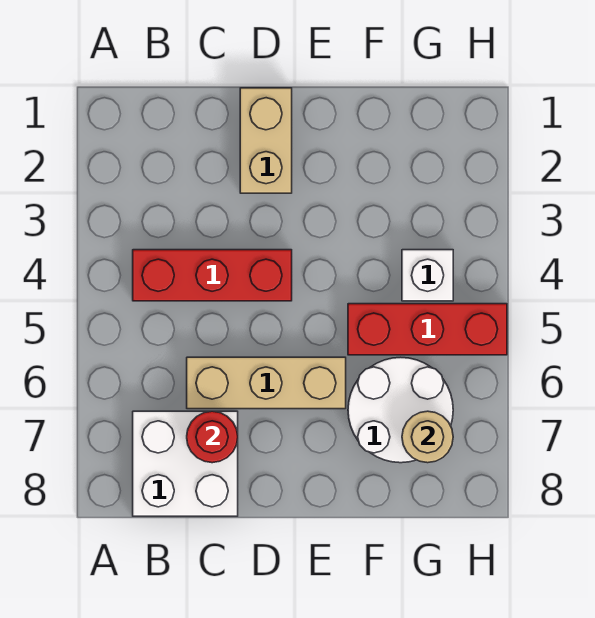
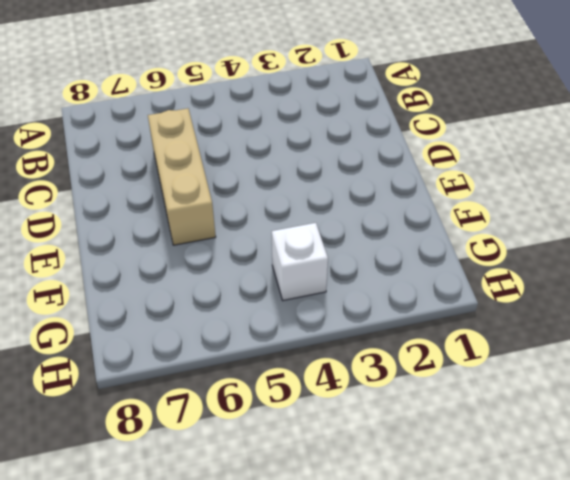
none -> red 1x3 brick [133,250,292,301]
none -> white 2x2 brick [133,411,238,516]

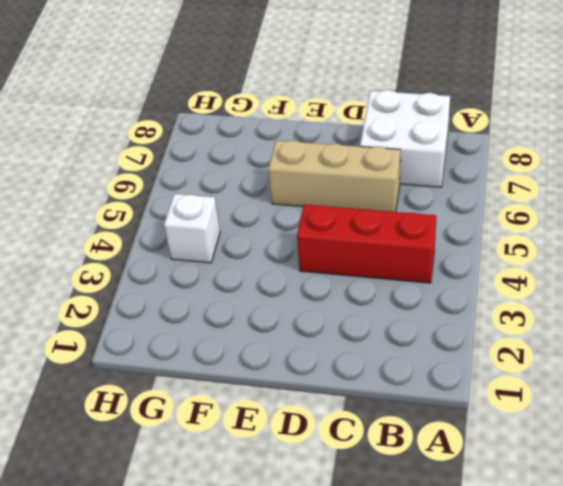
none -> tan 1x2 brick [240,88,292,193]
none -> red 1x3 brick [348,304,507,355]

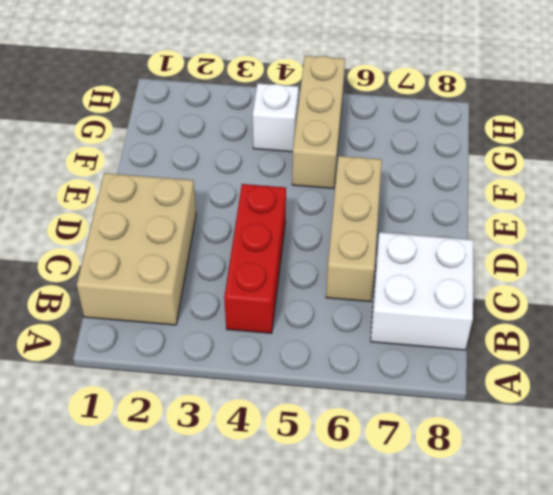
tan 2x3 brick [77,173,196,325] -> tan 1x2 brick [240,88,292,193]
tan 1x3 brick [292,56,345,189] -> red 1x3 brick [348,304,507,355]
none -> white 2x2 round brick [348,357,453,463]
none -> red 1x1 round brick [187,411,238,463]

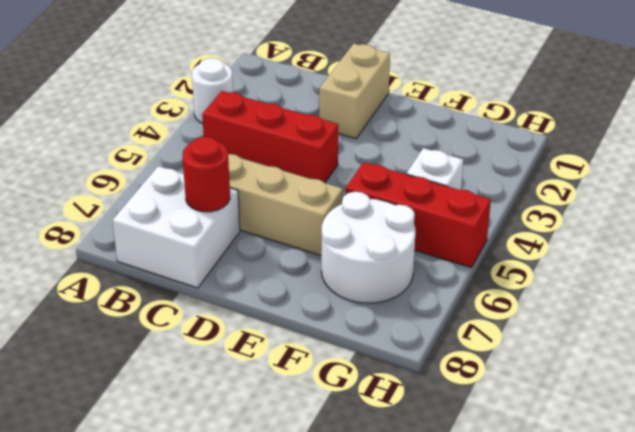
white 1x1 round brick [192,58,233,123] -> none
none -> tan 1x1 round brick [402,411,453,463]

